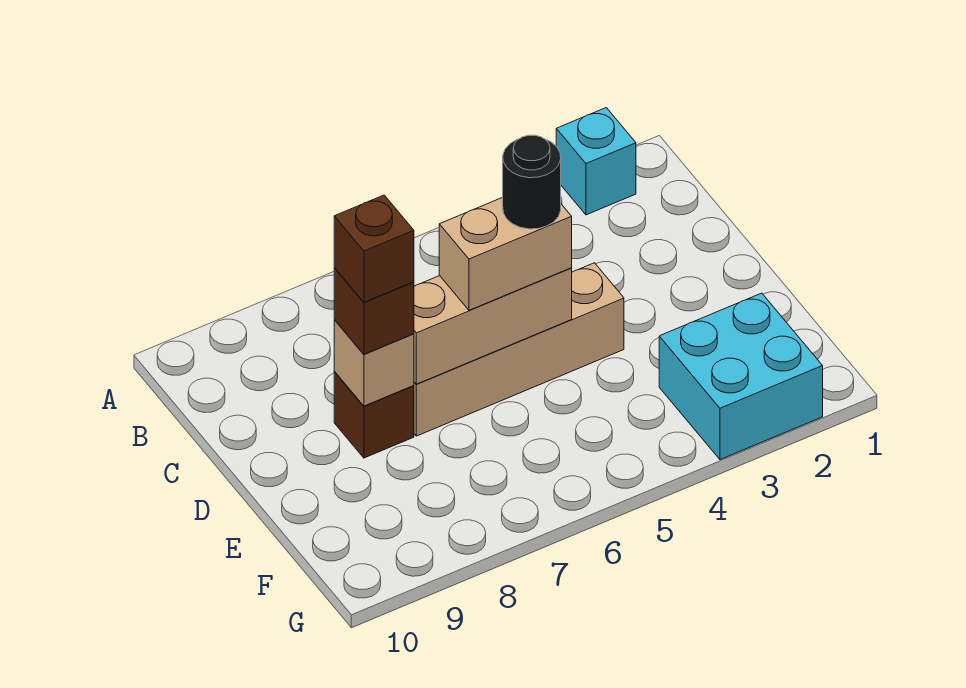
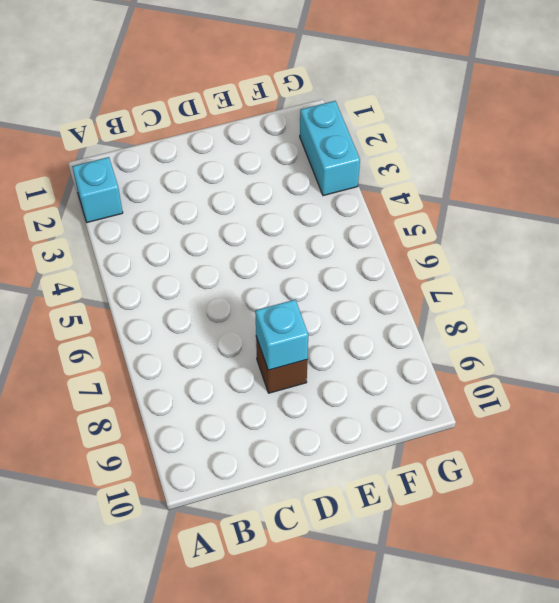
cyan 1x1 brick [255,300,308,370] -> tan 1x1 brick [334,320,414,406]
cyan 1x2 brick [300,101,360,196] -> cyan 2x2 brick [659,293,823,460]
none -> tan 1x4 brick [414,263,624,436]
none -> tan 1x3 brick [414,268,572,384]

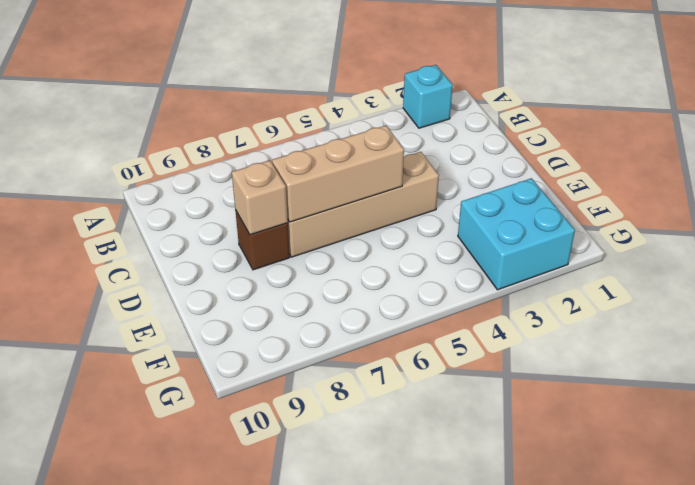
none -> tan 1x2 brick [439,197,572,310]
none -> brown 1x1 brick [334,268,414,354]

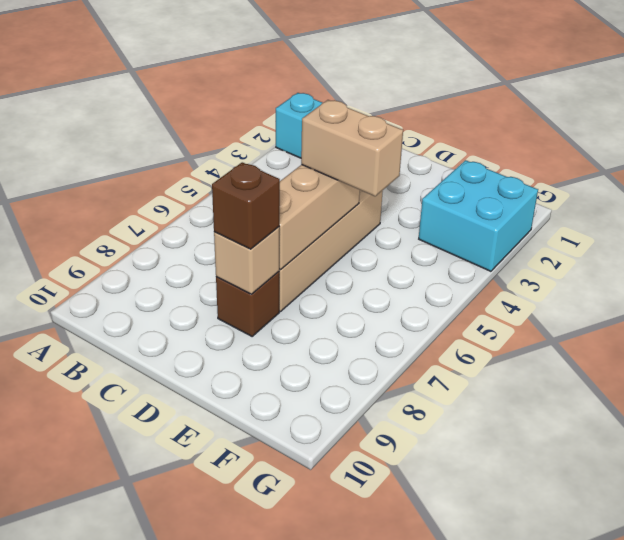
tan 1x2 brick [301,100,403,196] -> tan 1x2 brick turned to [439,197,572,310]
none -> black 1x1 round brick [503,135,561,229]
none -> brown 1x1 brick [334,195,414,302]

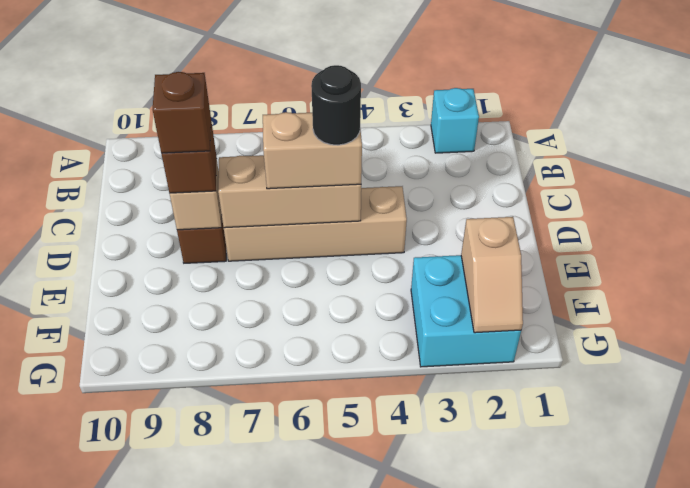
tan 1x2 slope [461,217,523,333] -> none

